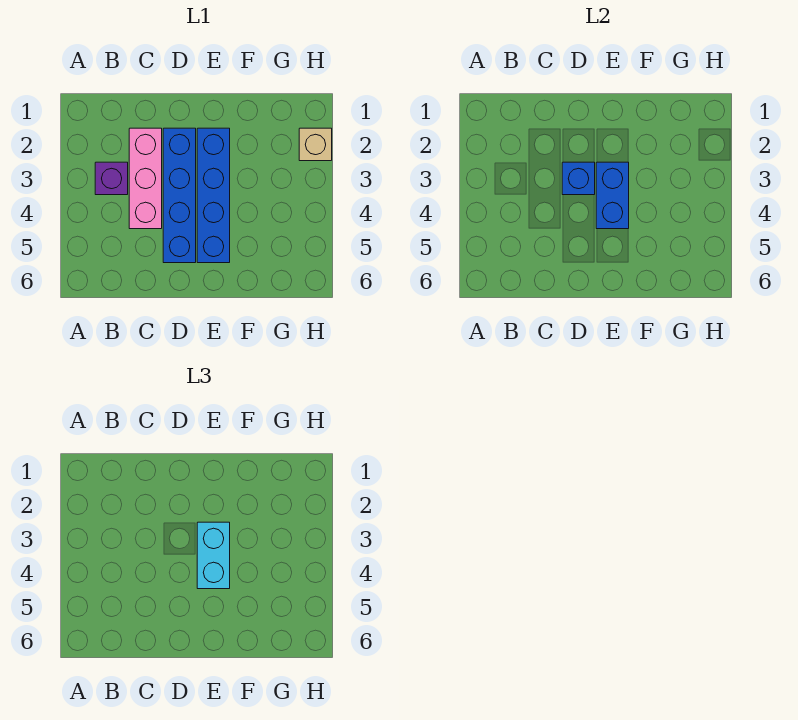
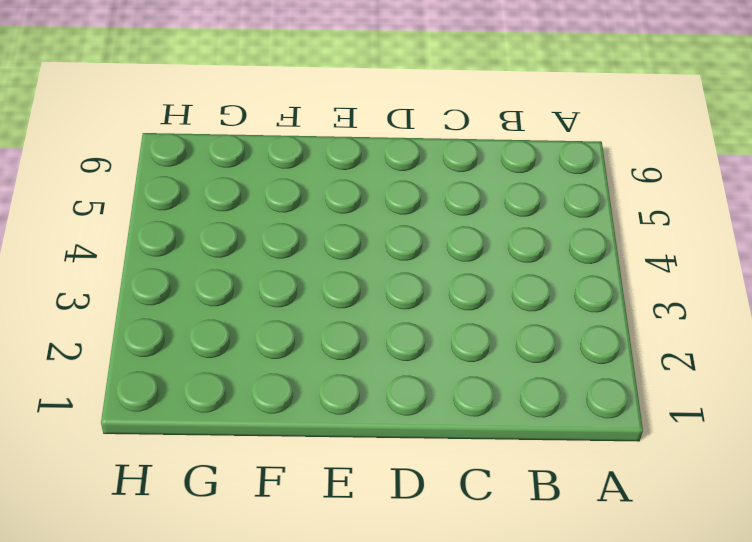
none -> purple 1x1 brick [95,162,128,195]
none -> pink 1x3 brick [129,128,162,229]

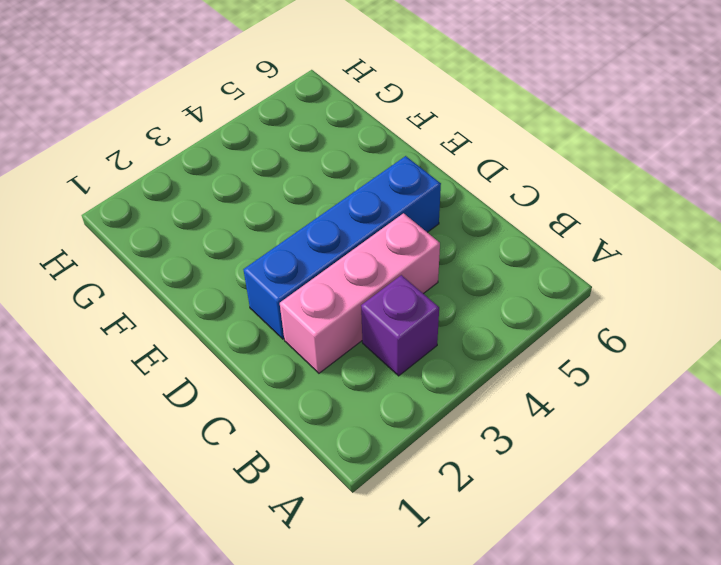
none -> blue 1x4 brick [197,128,230,263]
none -> tan 1x1 brick [299,128,332,161]

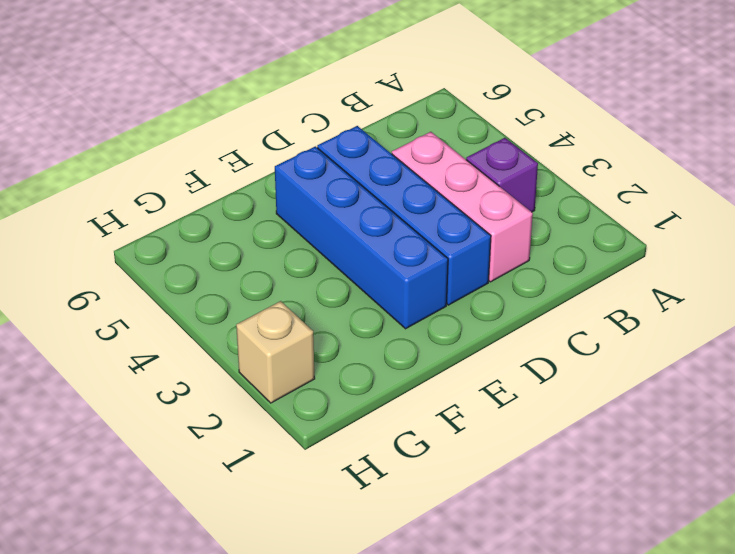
none -> blue 1x1 brick [562,162,595,195]
none -> blue 1x2 brick [596,162,629,229]

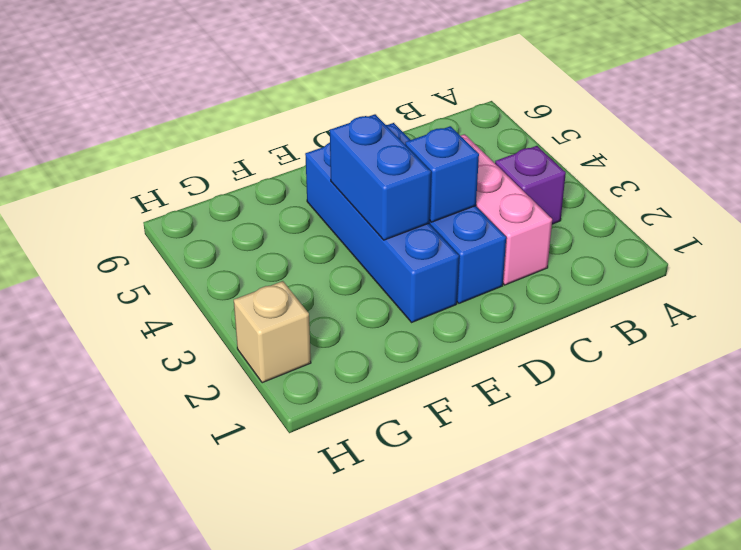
none -> cyan 1x2 brick [197,522,230,589]

